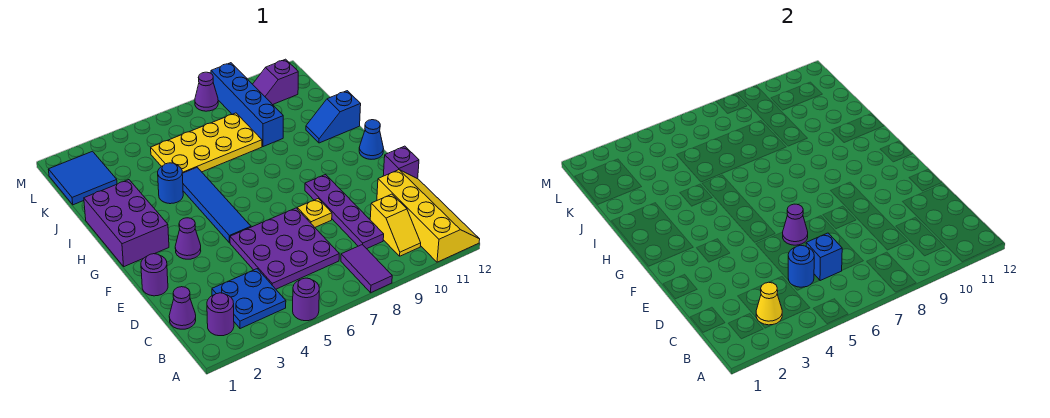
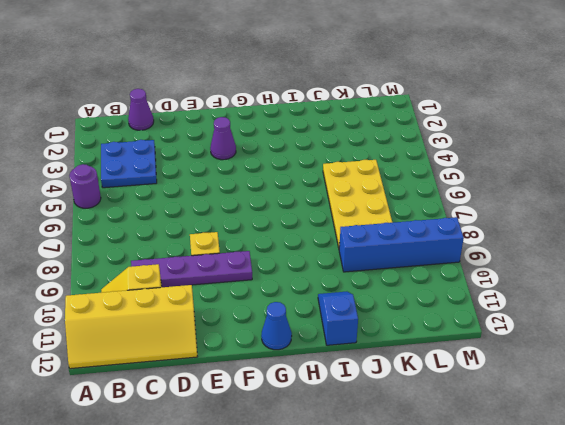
none -> purple 1x2 tile [341,245,392,293]
none -> purple 1x1 round brick [207,293,234,336]
none -> purple 3x3 plate [230,208,339,289]

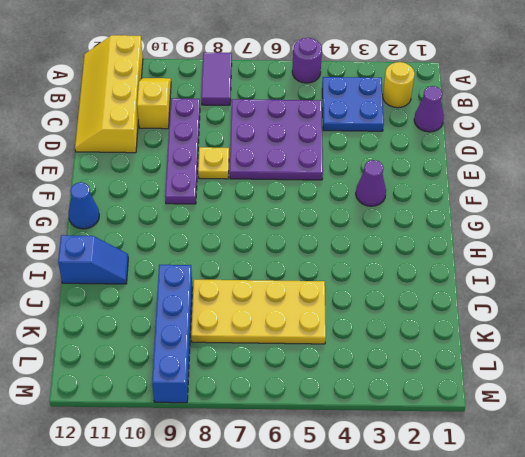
yellow 1x1 round brick [383,62,415,108] -> purple 1x1 round brick [207,293,234,336]
none -> purple 1x1 round brick [141,254,168,296]
none -> purple 1x1 brick [383,146,419,179]
none -> blue 1x4 tile [182,167,251,243]

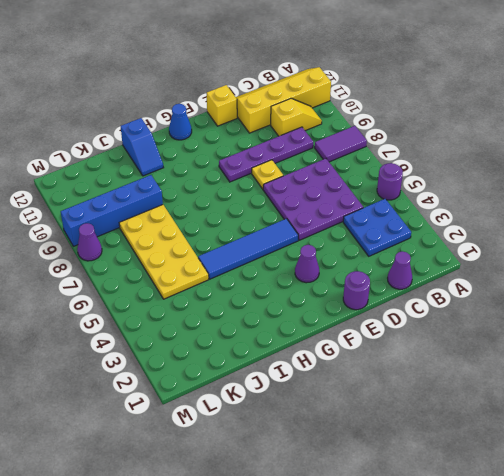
yellow 1x1 brick [207,85,237,126] -> purple 1x1 brick [383,146,419,179]
none -> purple 1x1 round brick [207,293,234,336]
none -> purple 2x3 brick [84,180,169,267]
none -> blue 1x1 round brick [158,163,183,204]

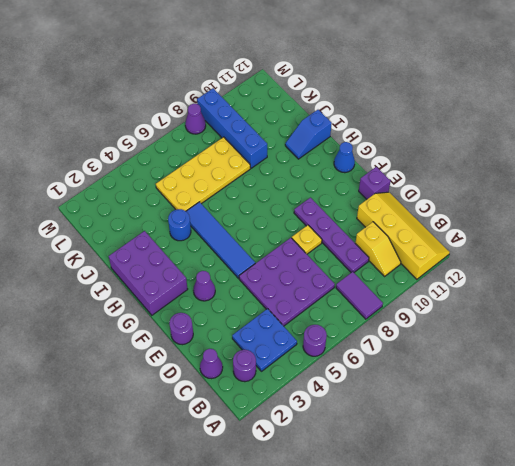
none -> blue 2x2 tile [48,151,117,205]
none -> purple 1x2 slope [253,59,298,105]
none -> yellow 1x1 cone [756,282,782,325]

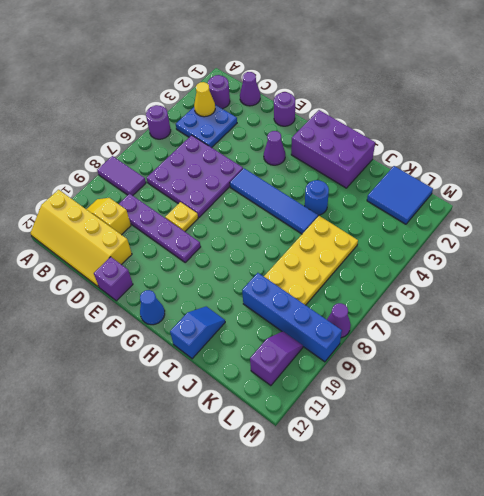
none -> blue 1x1 round brick [788,246,814,287]
none -> blue 1x1 brick [806,233,842,281]
none -> purple 1x1 cone [783,204,808,245]

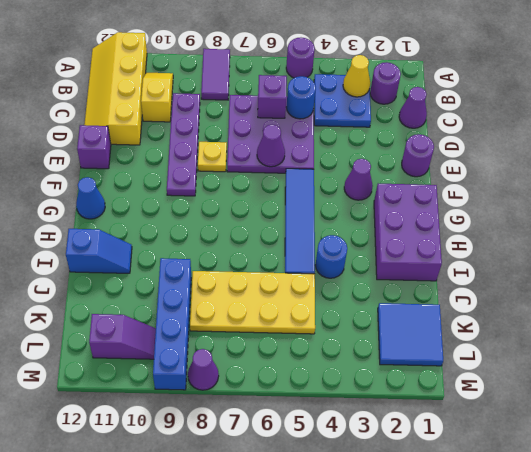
purple 1x1 brick [258,75,287,118] -> blue 1x1 brick [806,233,842,281]

